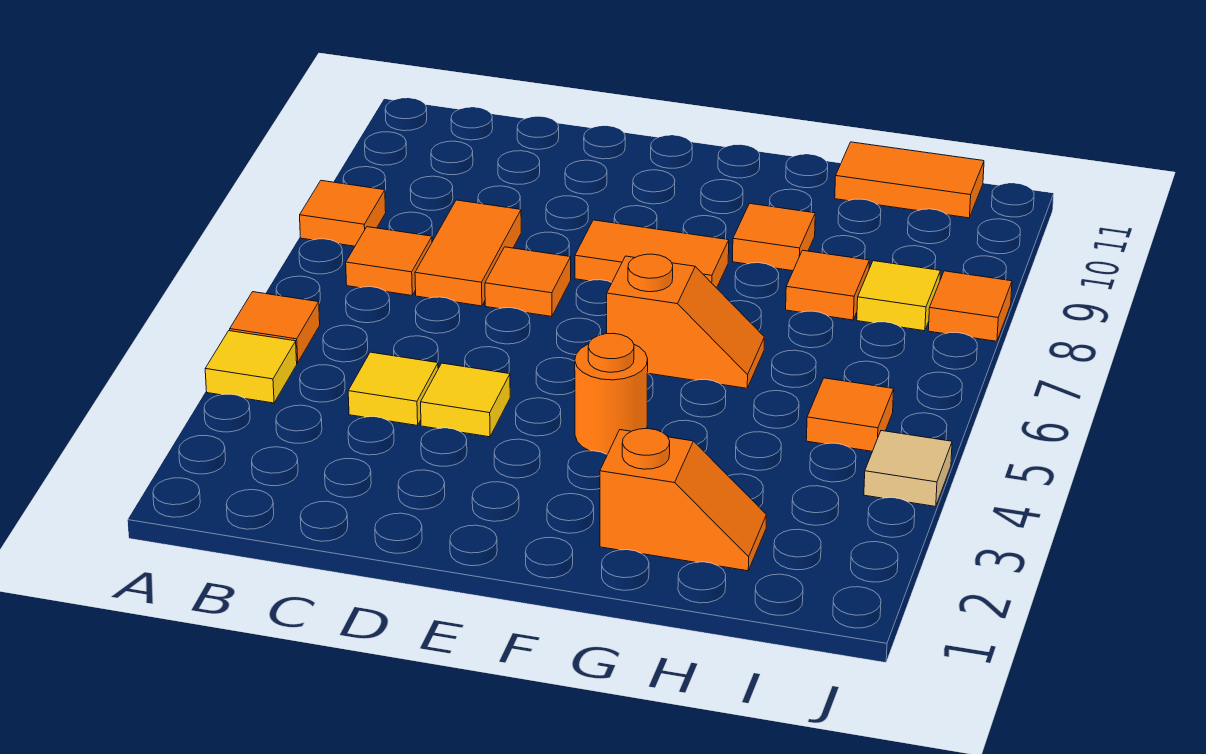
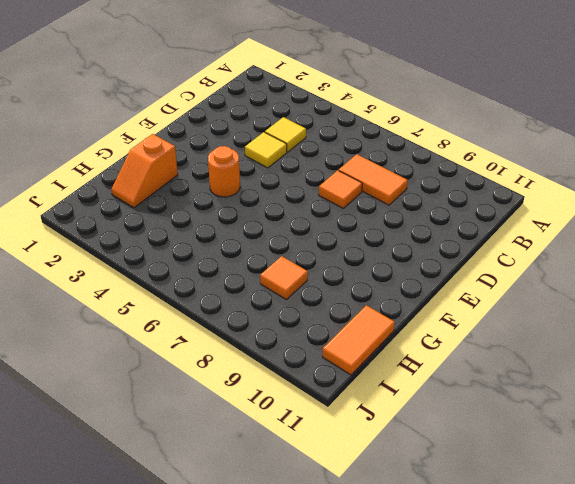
none -> yellow 1x1 tile [205,331,297,403]
none -> orange 1x1 tile [230,292,320,363]
none -> orange 1x1 tile [300,181,386,246]

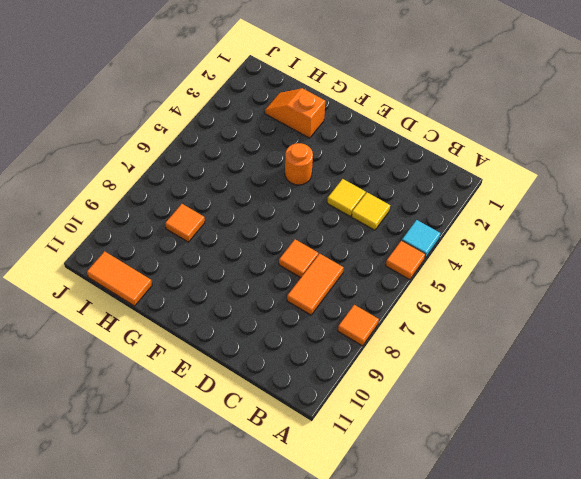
cyan 1x1 tile [402,220,440,258] -> yellow 1x1 tile [205,331,297,403]
none -> orange 1x1 tile [346,227,432,296]
none -> orange 1x2 tile [575,220,729,288]
none -> orange 1x2 slope [607,254,764,388]

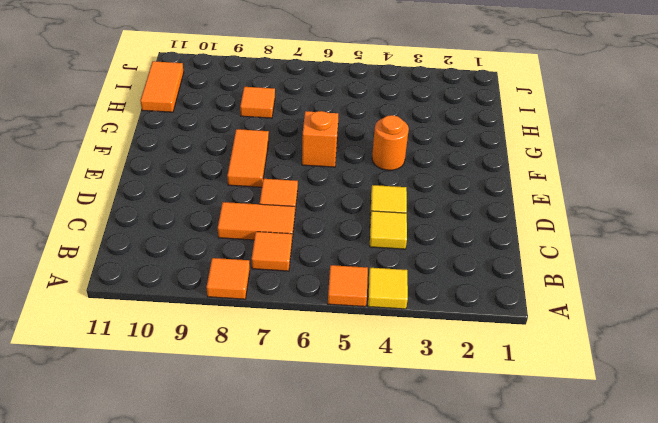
none -> orange 1x2 slope [600,429,766,571]
none -> orange 1x1 tile [733,203,815,271]
none -> orange 1x1 tile [806,378,894,451]

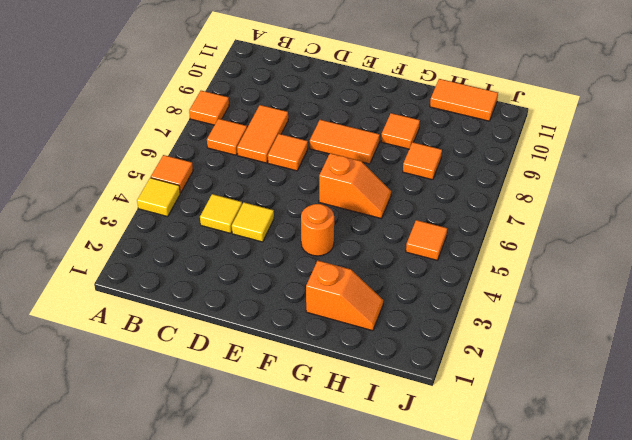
none -> yellow 1x1 tile [857,261,941,331]
none -> tan 1x1 tile [864,431,952,507]
none -> orange 1x1 tile [928,271,1012,341]

